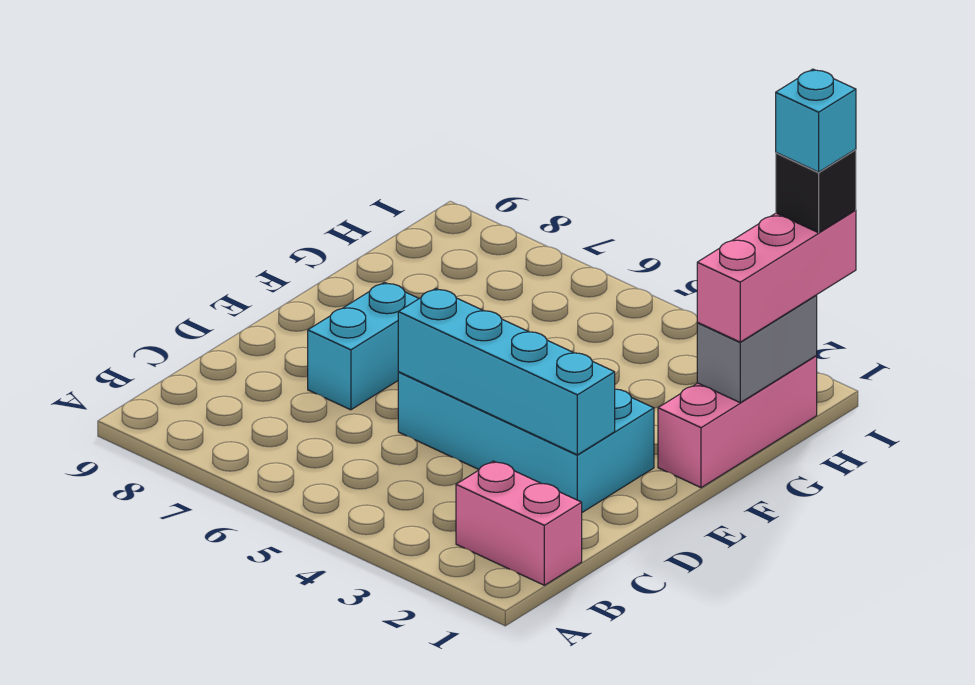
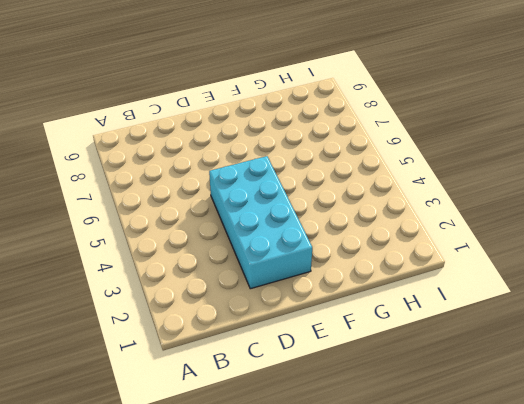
none -> pink 1x2 brick [456,461,582,585]
none -> cyan 1x2 brick [308,282,419,410]

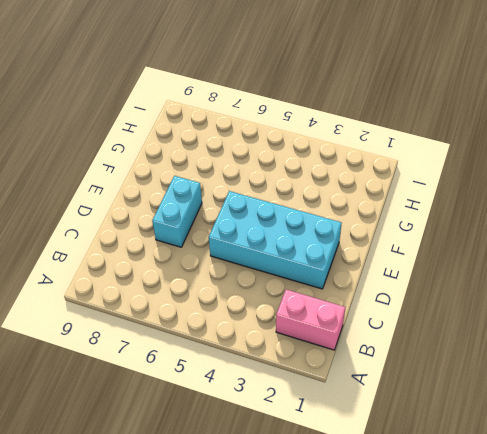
none -> pink 1x3 brick [658,356,817,488]
none -> cyan 1x4 brick [398,288,615,455]

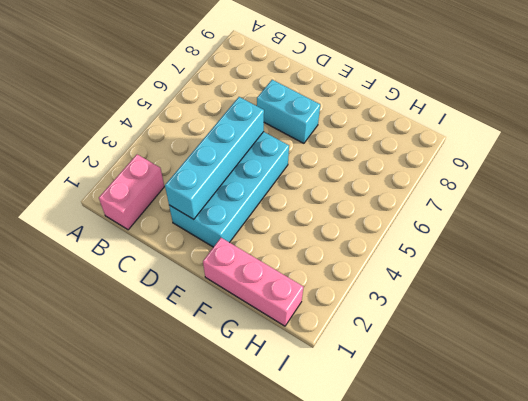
none -> grey 1x2 brick [697,295,817,403]
none -> pink 1x3 brick [697,210,856,342]

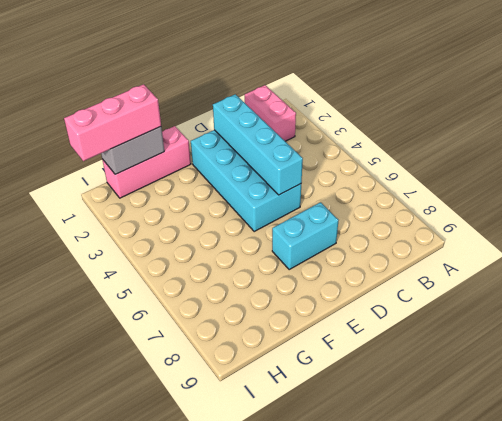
none -> black 1x1 brick [776,150,856,233]
none -> cyan 1x1 brick [776,69,856,172]

